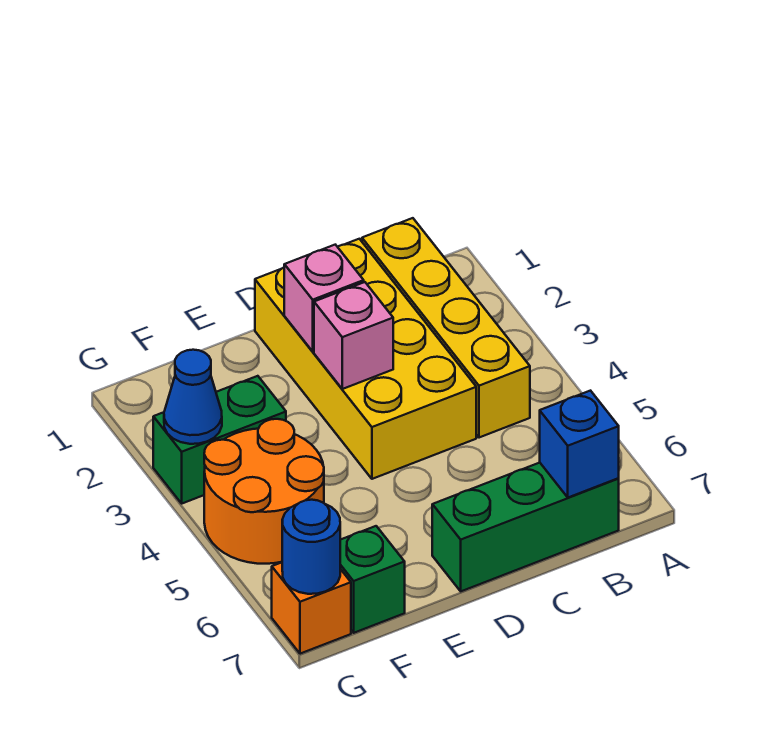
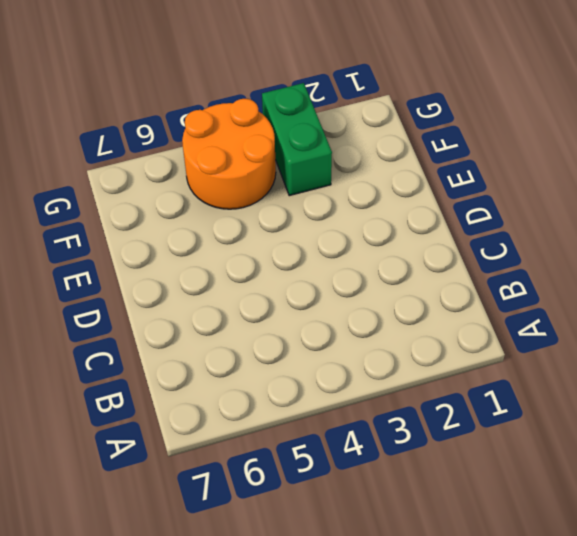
none -> yellow 1x4 brick [362,218,530,438]
none -> green 1x3 brick [432,463,619,591]
none -> yellow 2x4 brick [255,239,476,479]

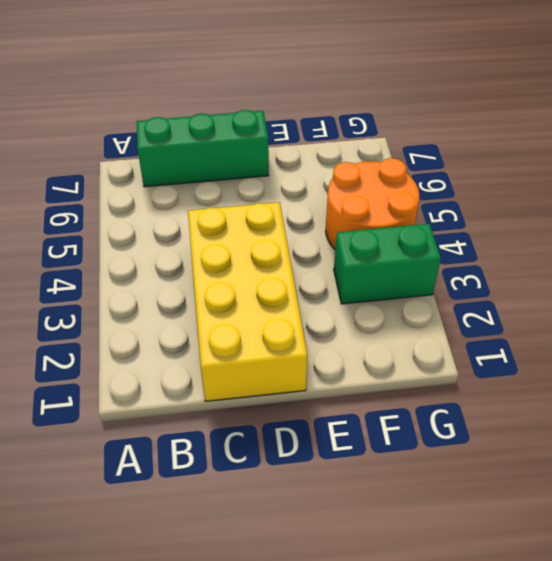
none -> yellow 1x4 brick [362,218,530,438]
none -> green 1x1 brick [340,526,405,633]
none -> orange 1x1 brick [272,562,351,654]

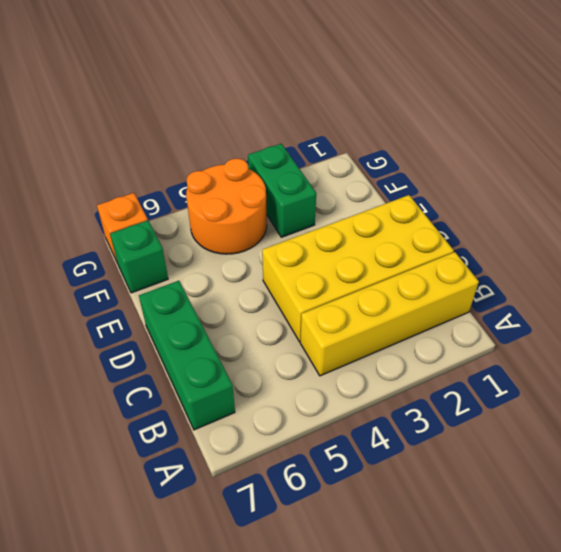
none -> blue 1x1 brick [540,391,619,498]
none -> pink 1x1 brick [284,245,364,351]
none -> pink 1x1 brick [314,282,393,389]

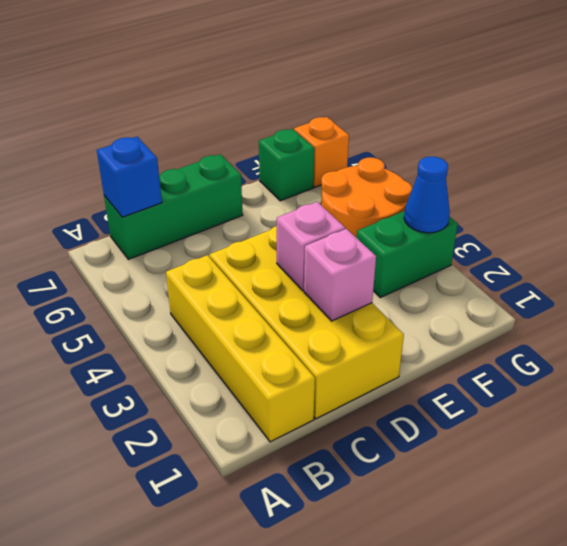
none -> blue 1x1 round brick [282,500,340,594]

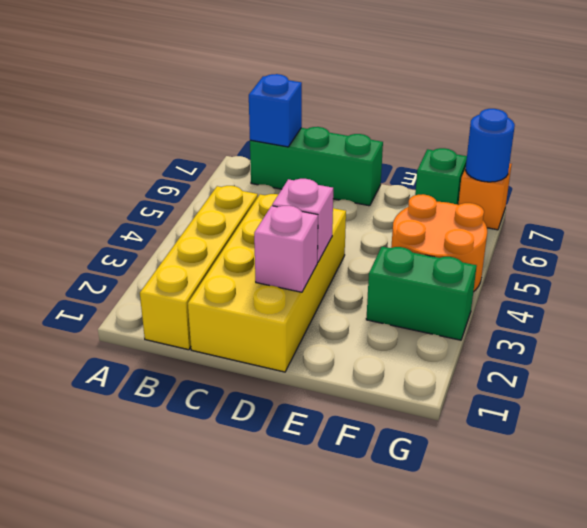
none -> blue 1x1 cone [164,350,222,444]

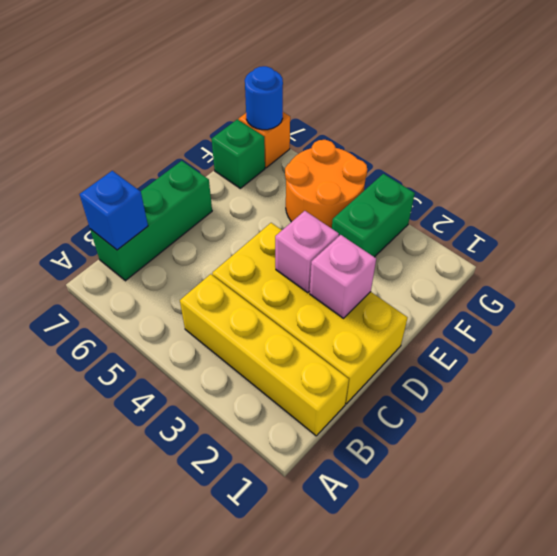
none -> blue 1x1 cone [164,350,222,444]

